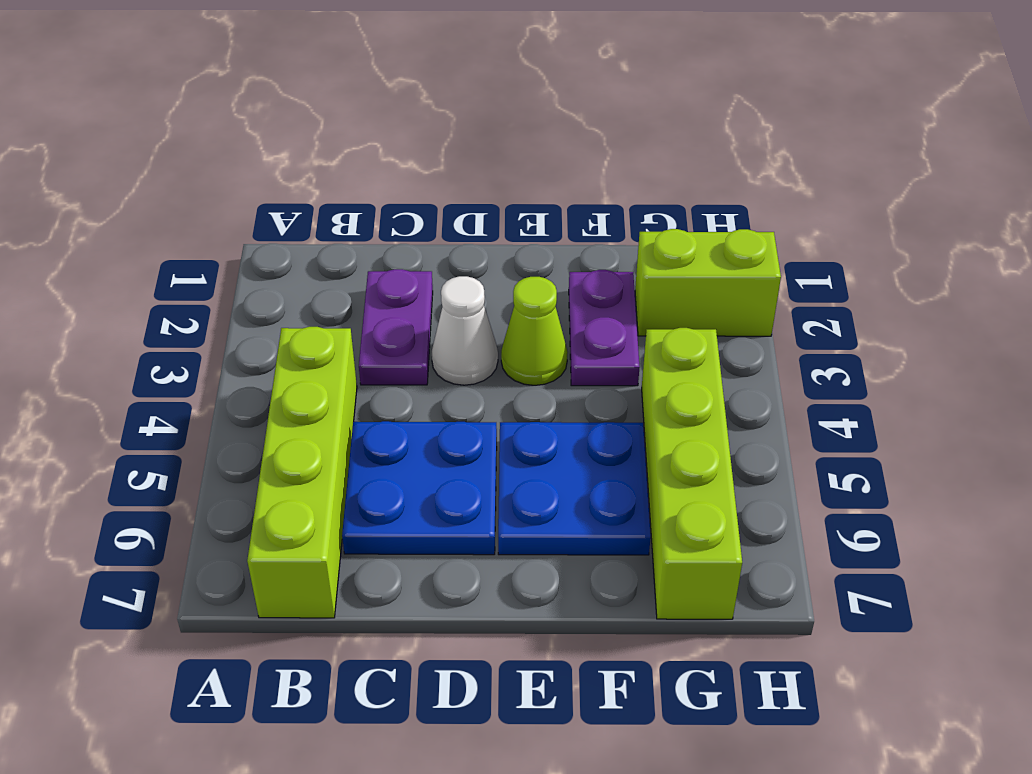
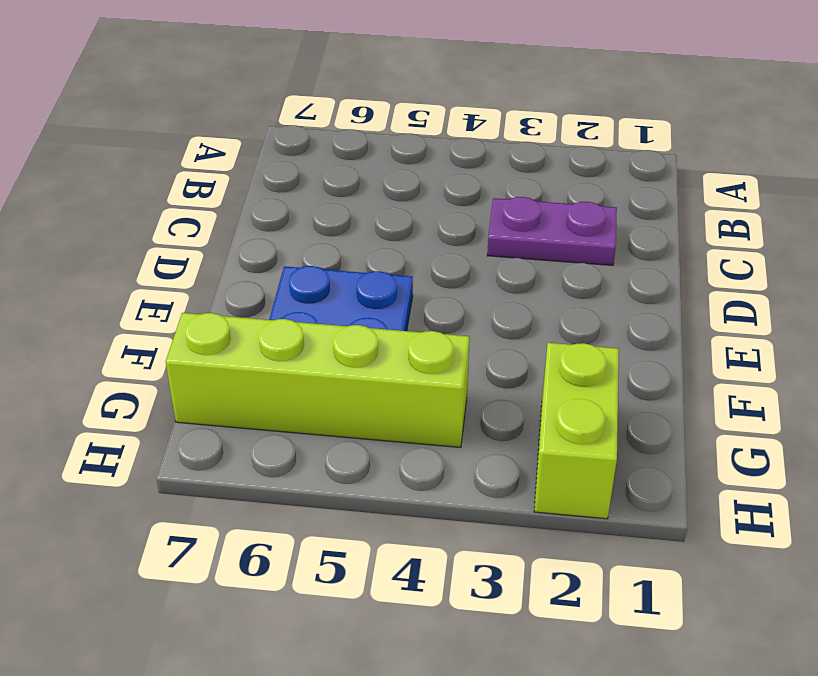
none -> lime 1x4 brick [247,327,357,618]
none -> blue 2x2 plate [342,421,497,555]

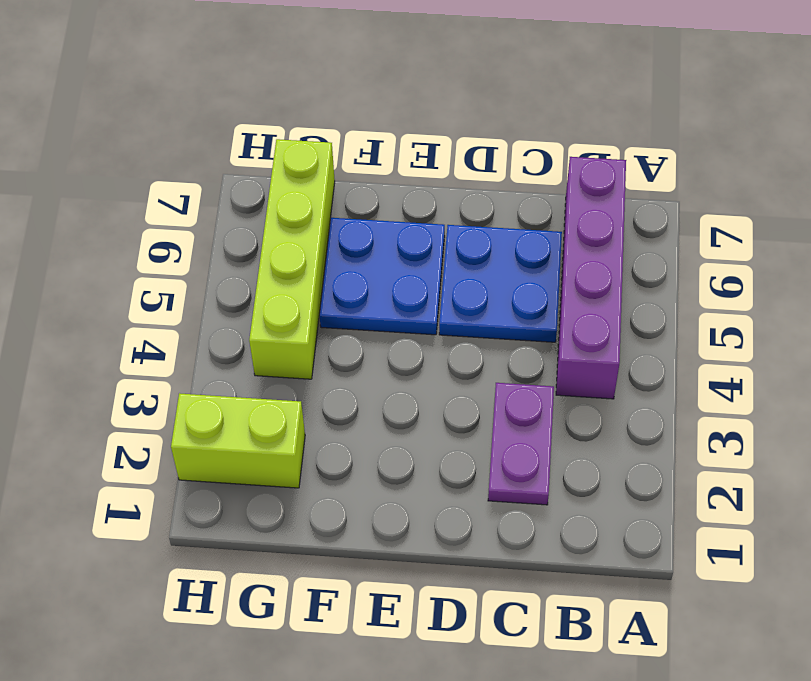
purple 1x4 brick [556,157,626,399] -> lime 1x4 brick [247,327,357,618]
none -> white 1x1 cone [432,276,498,385]
none -> lime 1x1 cone [501,277,568,385]

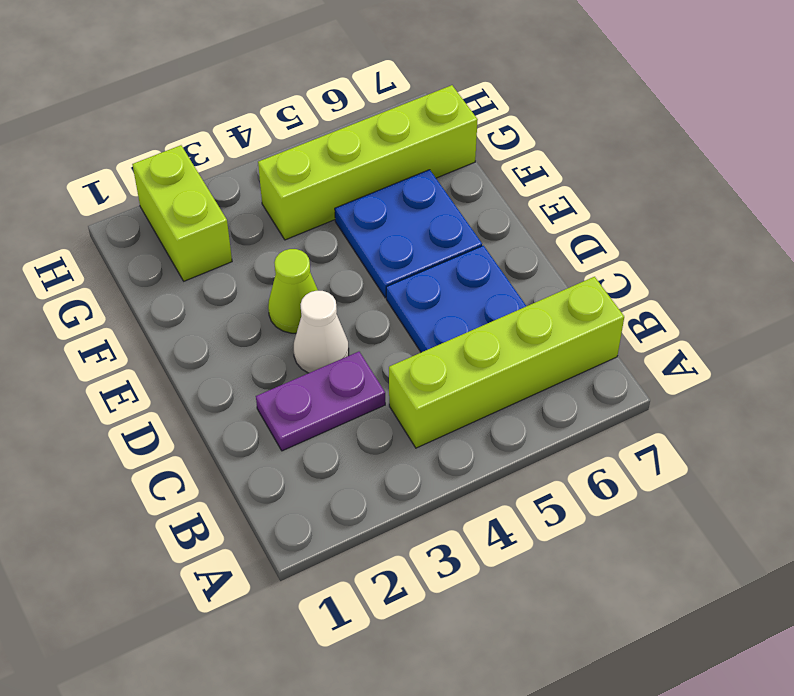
none -> purple 1x2 plate [569,270,640,386]

